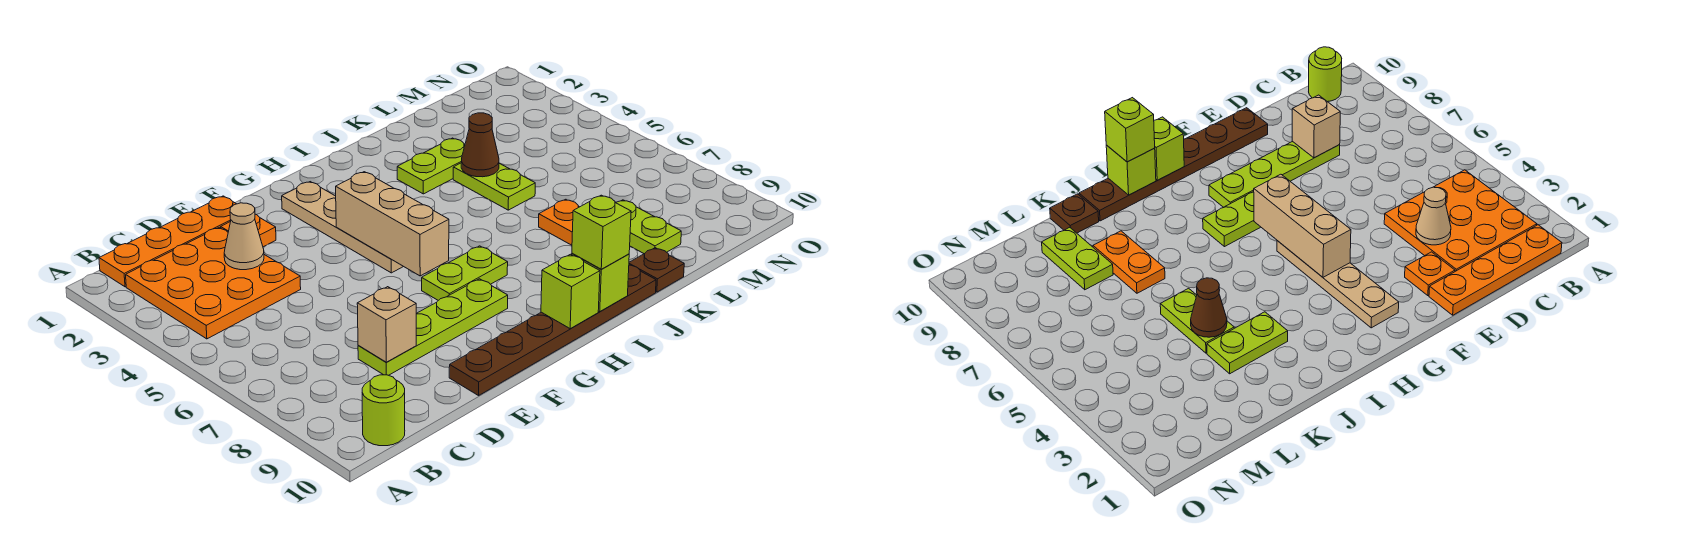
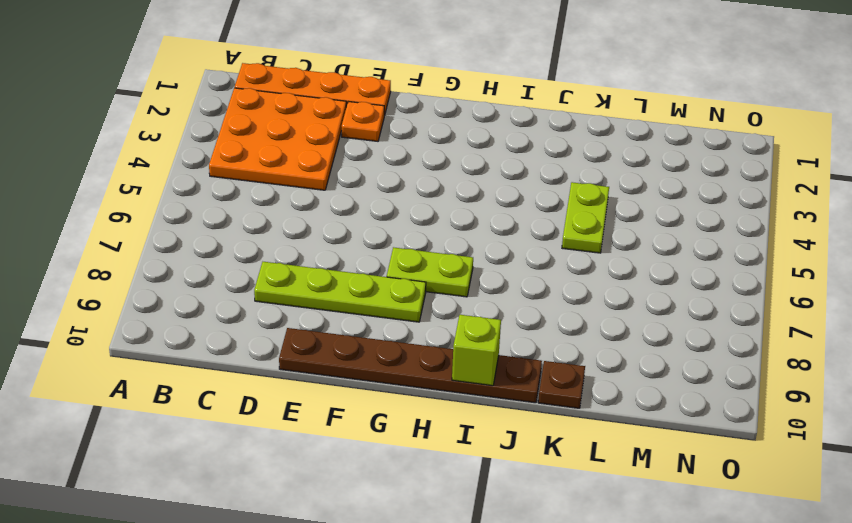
none -> lime 1x1 round brick [362,375,405,446]
none -> tan 1x4 plate [282,182,403,273]
none -> lime 1x2 plate [397,138,465,194]

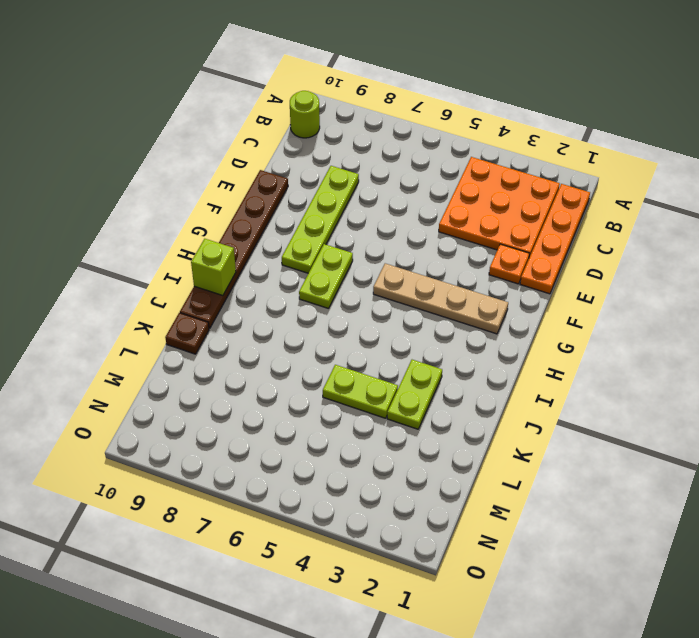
none -> orange 1x2 plate [539,199,579,245]
none -> lime 1x2 plate [616,200,681,254]
none -> tan 1x1 cone [224,203,264,270]

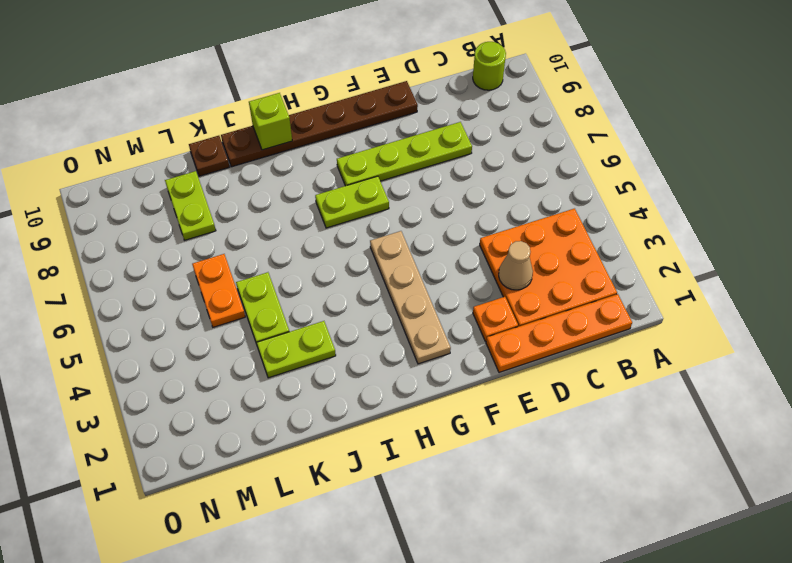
orange 1x2 plate [192,254,245,327] -> orange 1x2 plate moved to [539,199,579,245]
none -> tan 1x1 brick [357,287,416,362]
none -> tan 1x3 brick [336,172,449,276]
none -> lime 1x1 brick [541,254,600,329]

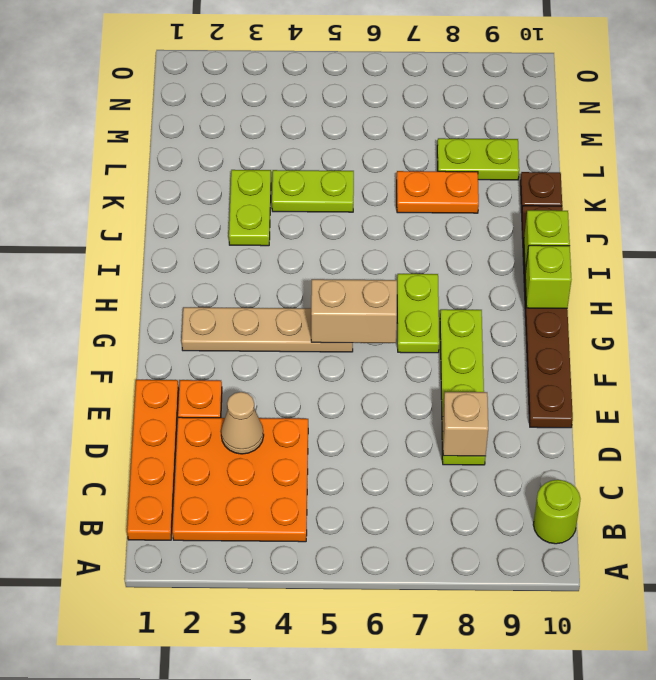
tan 1x2 brick [311,279,397,343] -> tan 1x3 brick [336,172,449,276]
none -> brown 1x1 cone [461,113,499,177]
none -> lime 1x1 brick [572,195,631,269]

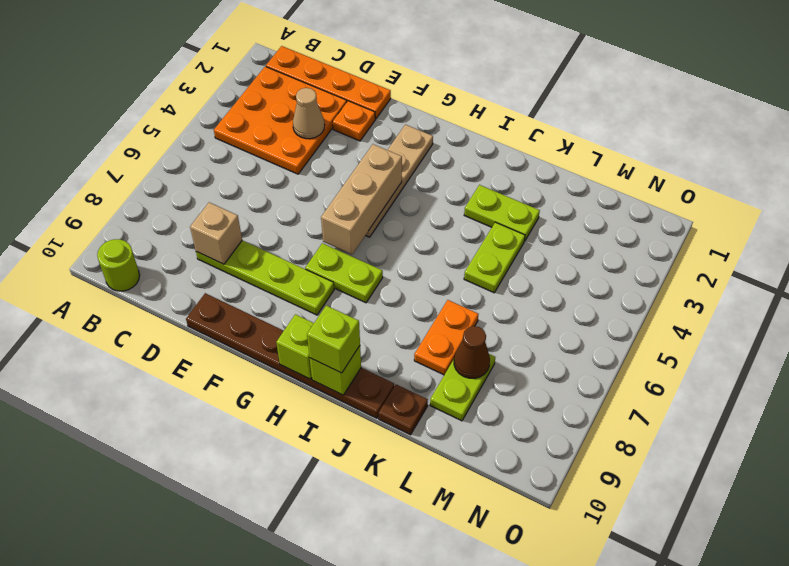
brown 1x1 cone [454,326,490,378] -> brown 1x1 cone moved to [461,113,499,177]

